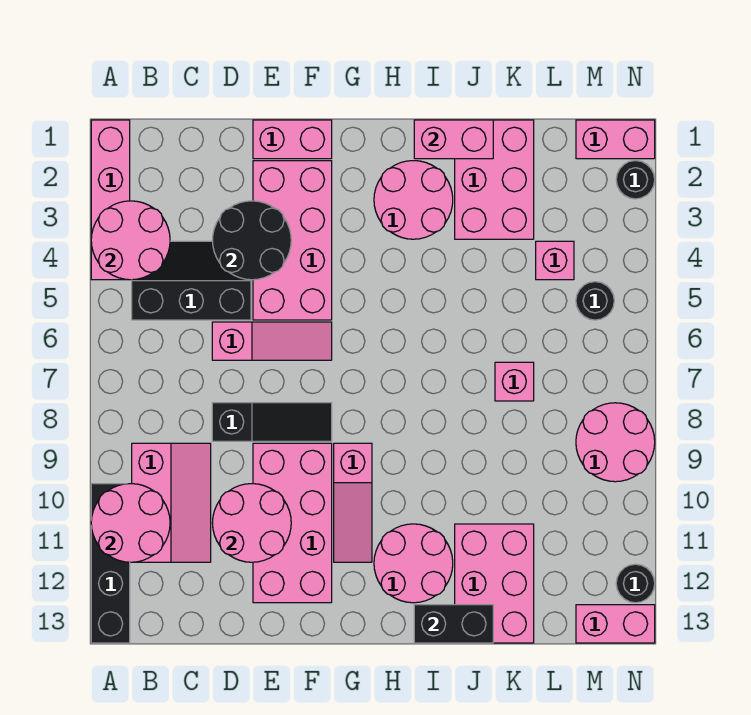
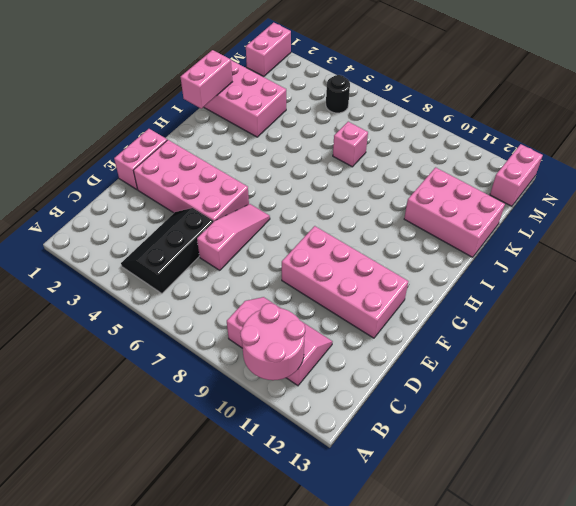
none -> pink 1x4 brick [91,120,130,280]
none -> black 1x4 brick [91,484,130,643]
none -> black 1x3 slope [212,403,332,441]

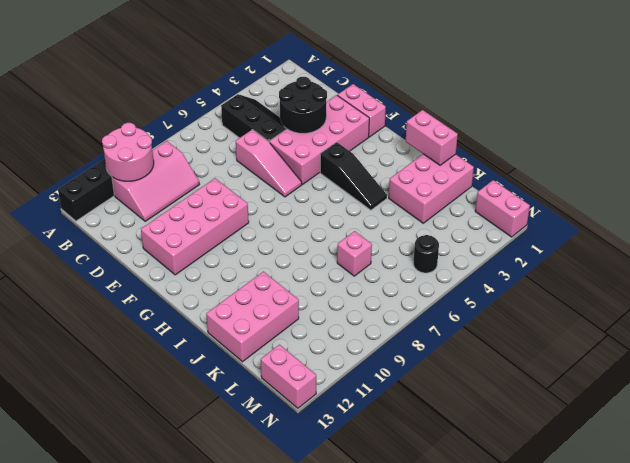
black 1x3 slope [320,142,387,210] -> black 1x3 slope moved to [212,403,332,441]
none -> pink 1x4 brick [91,120,130,280]
none -> pink 1x3 slope [334,443,372,562]
none -> pink 2x2 round brick [374,161,453,239]

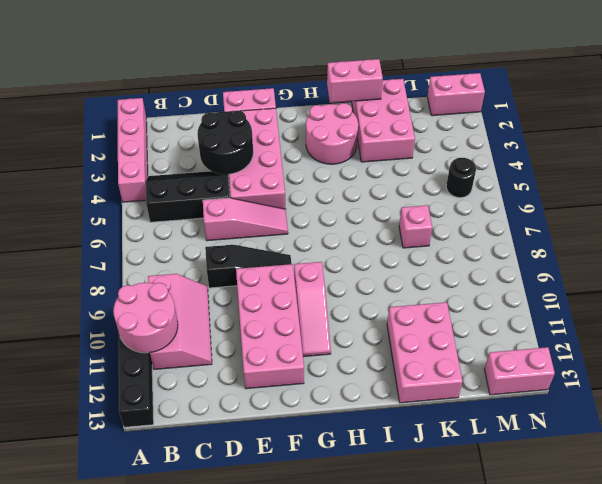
none -> pink 2x2 round brick [374,524,453,603]
none -> pink 1x1 brick [536,241,574,280]
none -> pink 2x2 round brick [576,403,655,482]

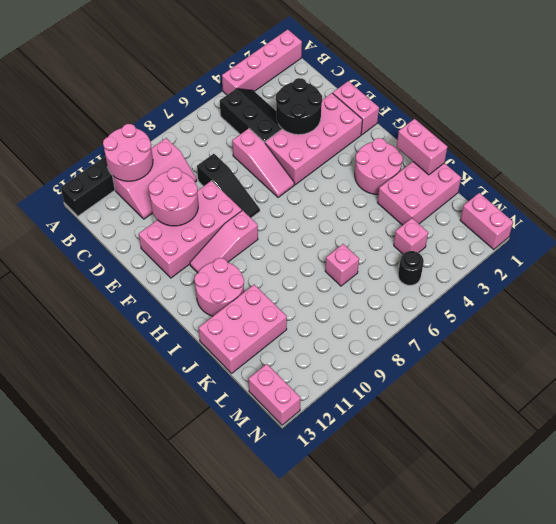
none -> pink 2x2 round brick [576,403,655,482]
none -> black 1x1 round brick [616,161,655,199]
none -> black 1x1 round brick [616,564,655,603]

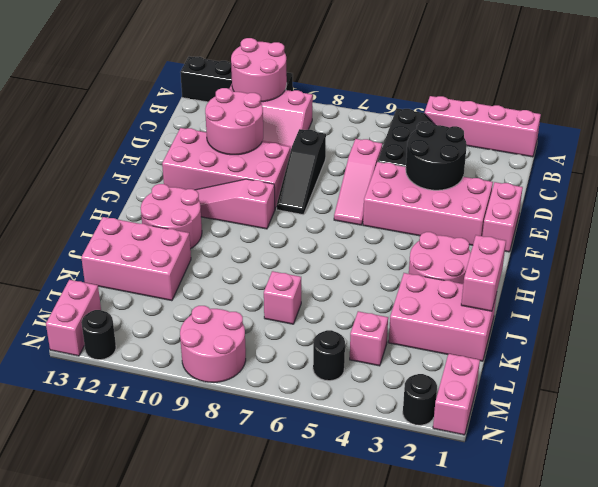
none -> pink 2x2 round brick [91,201,170,280]
none -> black 1x2 brick [414,605,493,643]

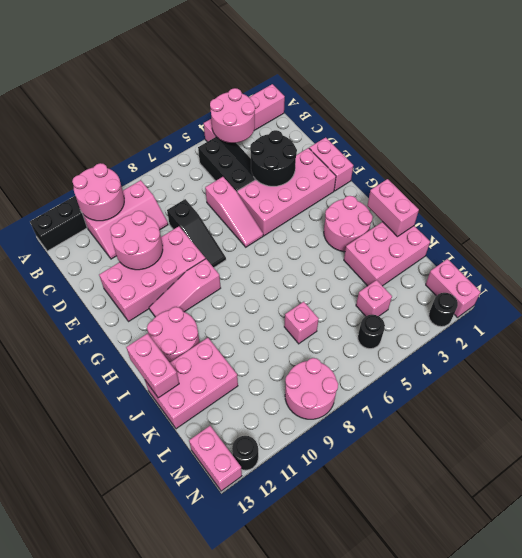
pink 1x2 brick [126,334,179,398] -> black 1x2 brick [414,605,493,643]

